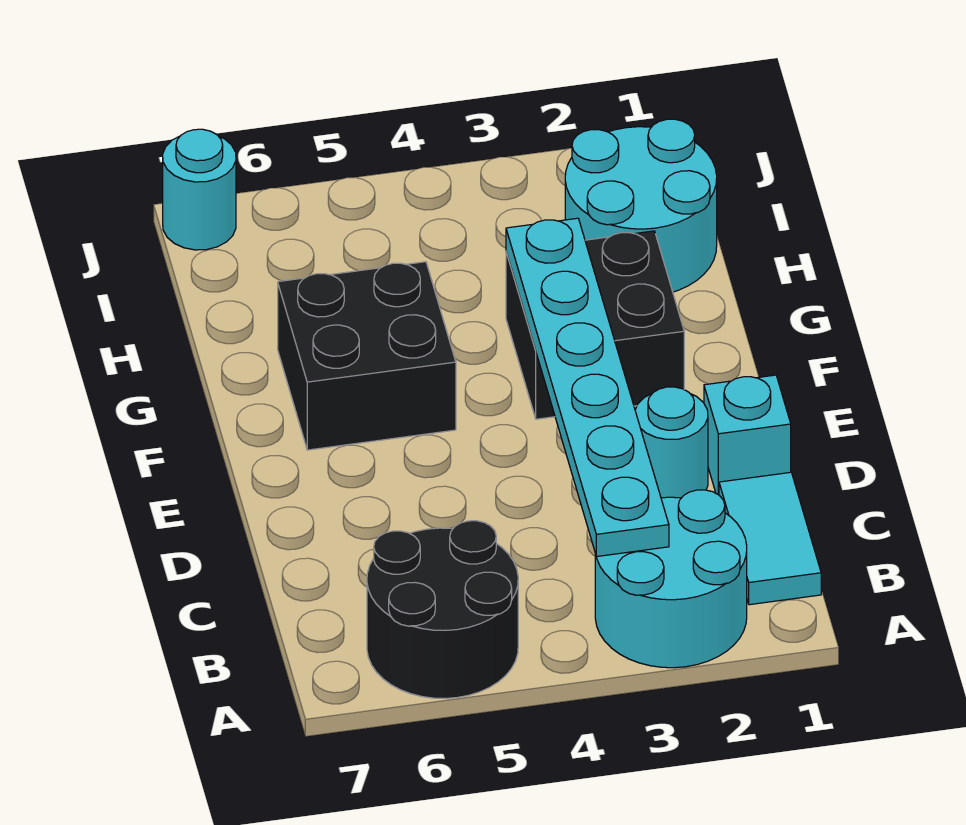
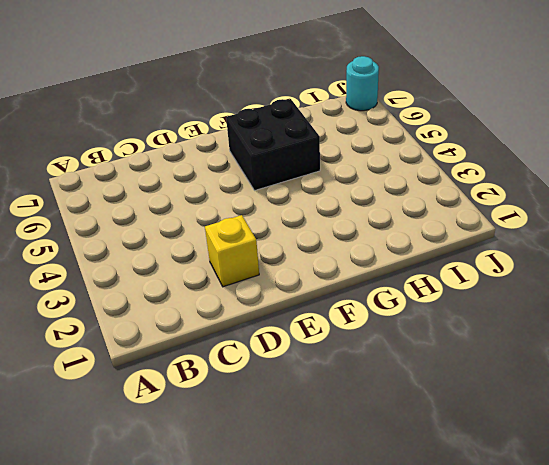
yellow 1x1 brick [205,215,259,287] -> cyan 1x1 round brick [635,387,708,498]
none -> cyan 2x2 round brick [595,490,747,668]
none -> black 2x2 round brick [367,521,518,698]

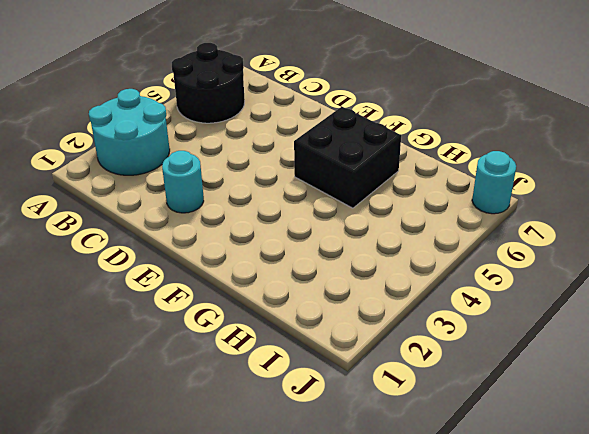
none -> cyan 1x2 tile [719,472,821,605]
none -> cyan 1x1 brick [704,375,791,495]

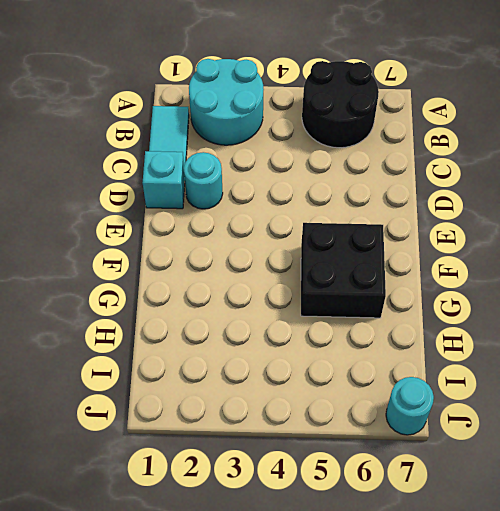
none -> black 2x2 brick [506,231,684,419]
none -> cyan 2x2 round brick [565,119,717,292]

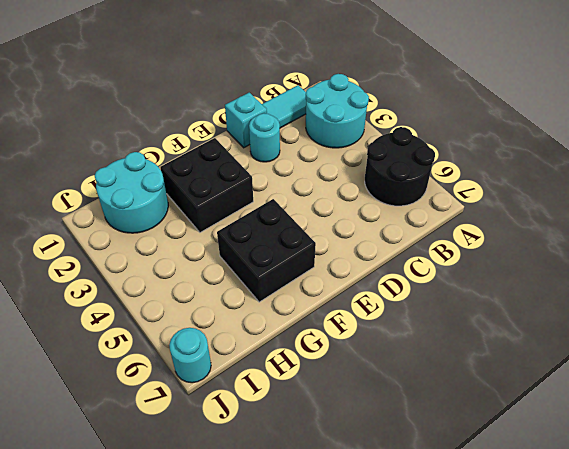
none -> cyan 1x6 plate [506,218,669,557]

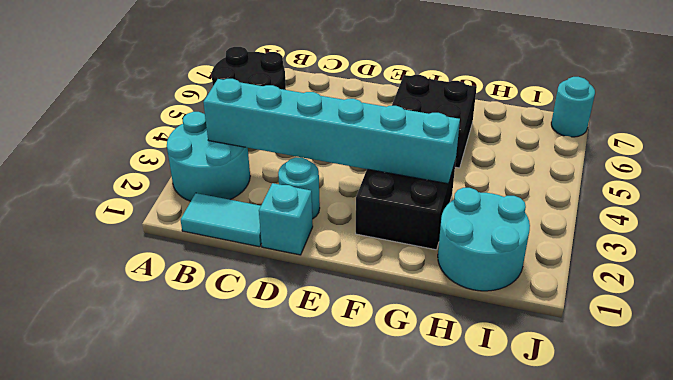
cyan 1x6 brick [203,79,460,184] -> cyan 1x6 plate [506,218,669,557]

